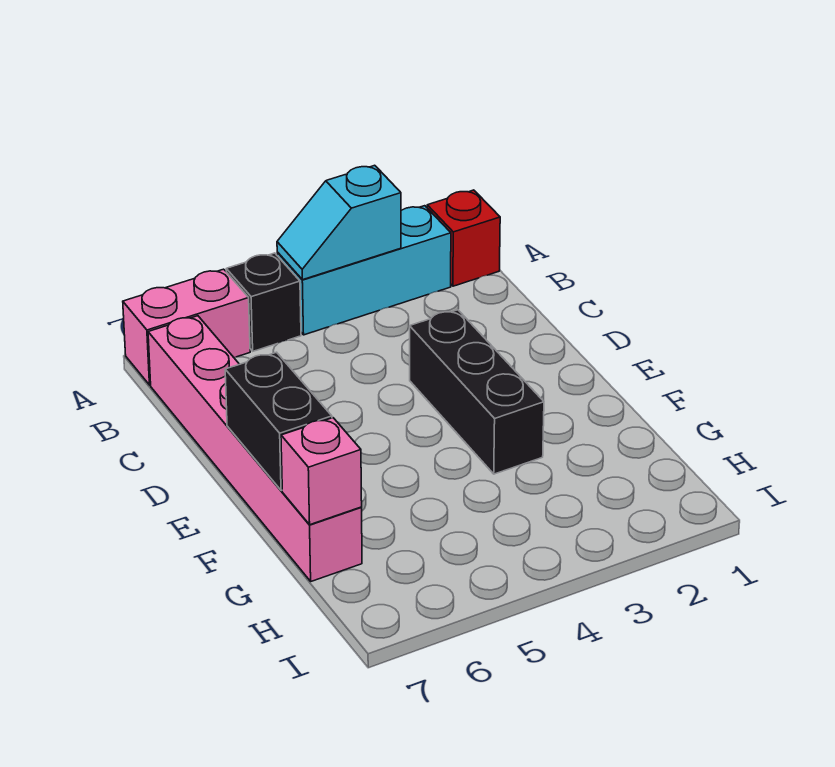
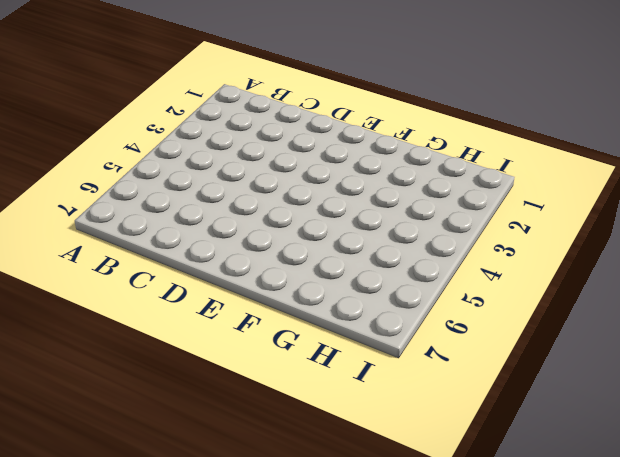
none -> red 1x1 brick [427,190,500,286]
none -> cyan 1x3 brick [277,206,451,335]

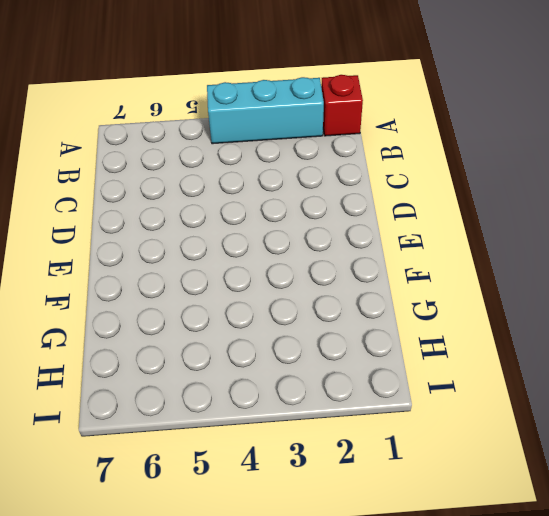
none -> black 1x1 brick [226,253,301,351]
none -> pink 1x2 brick [123,269,250,385]

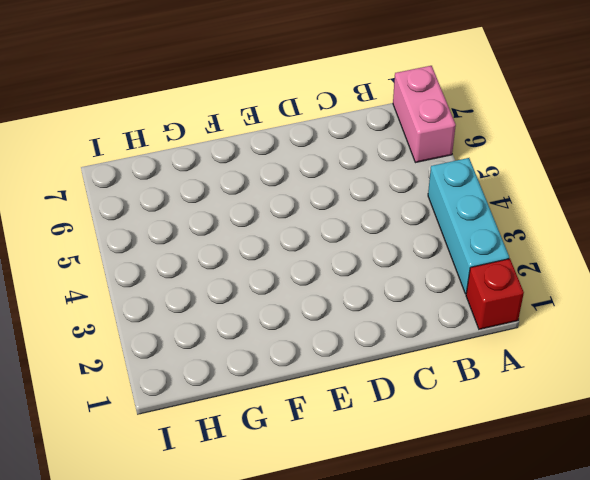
none -> black 1x1 brick [226,253,301,351]
none -> pink 1x6 brick [148,316,362,581]

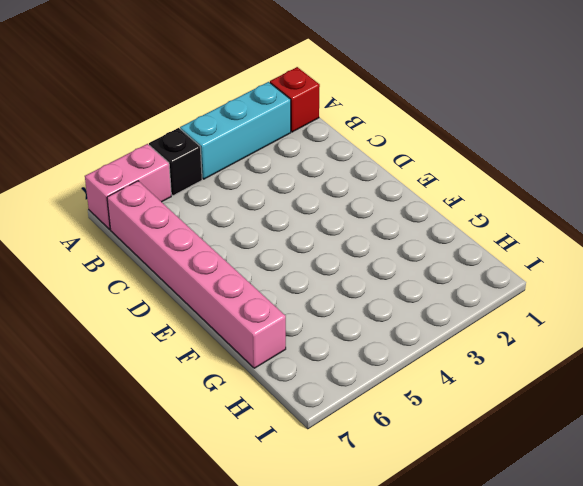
none -> black 1x3 brick [410,310,544,474]
none -> cyan 1x2 slope [277,165,401,280]

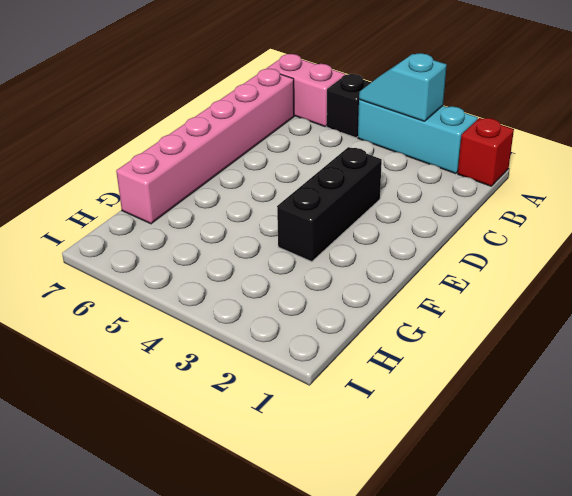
none -> black 1x2 brick [225,352,332,491]
none -> pink 1x1 brick [281,418,362,525]

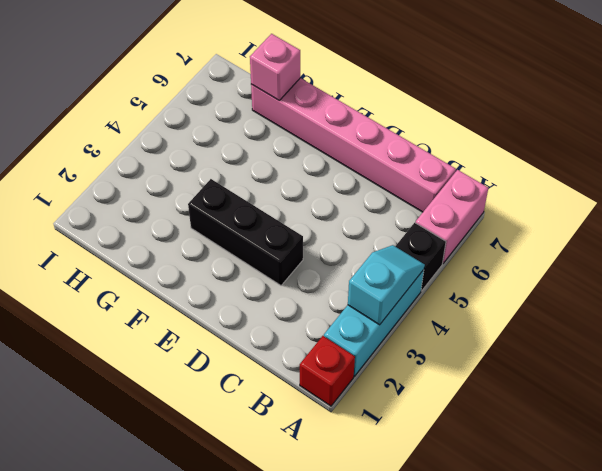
none -> black 1x2 brick [225,352,332,491]

